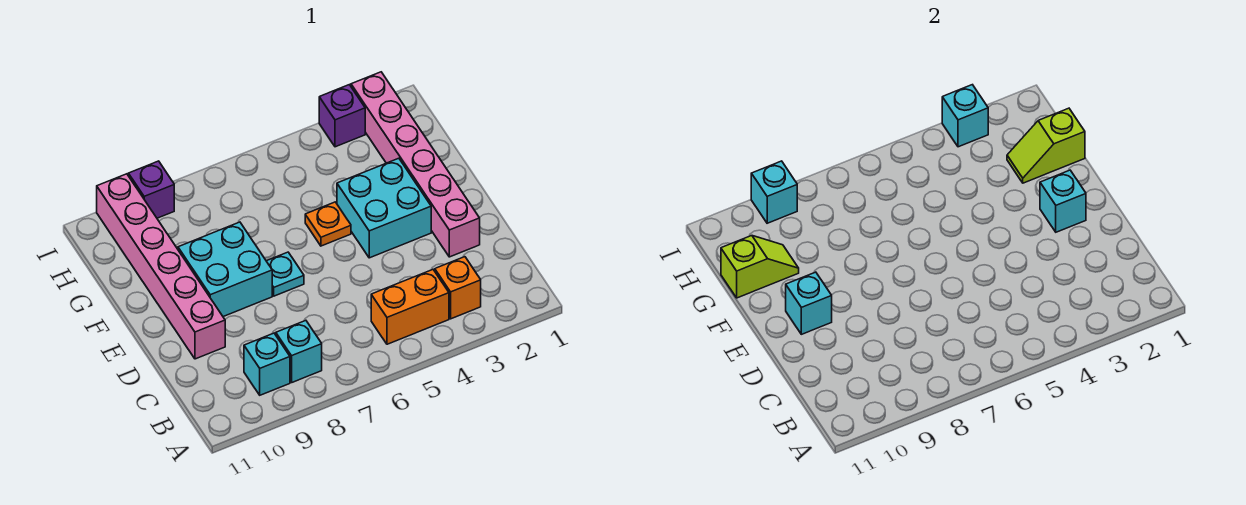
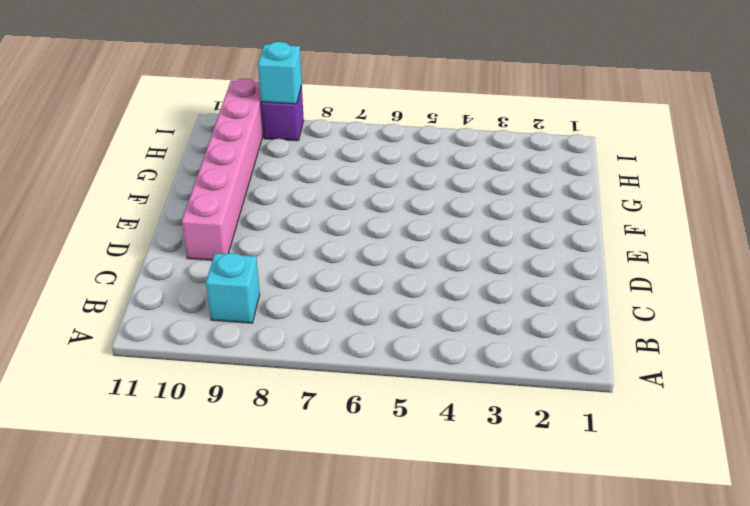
none -> orange 1x1 brick [435,257,481,319]
none -> orange 1x2 brick [371,270,449,344]
none -> cyan 1x1 brick [276,321,322,382]

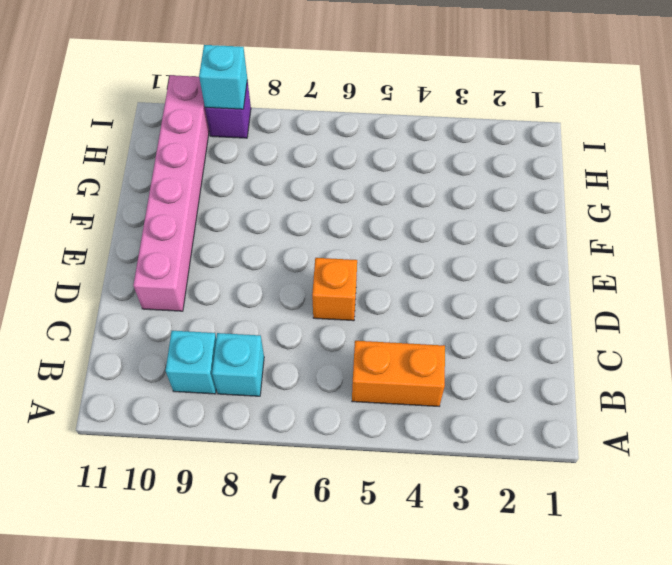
orange 1x1 brick [312,258,357,321] -> orange 1x1 brick moved to [435,257,481,319]
none -> pink 1x6 brick [351,72,480,257]
none -> cyan 2x2 brick [337,158,431,258]
none -> cyan 1x1 plate [267,252,304,296]

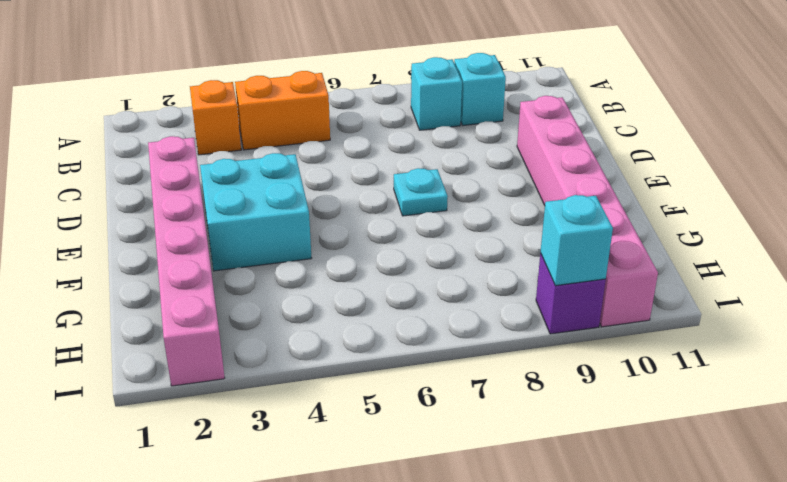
none -> cyan 2x2 brick [178,222,272,317]
none -> orange 1x1 plate [305,202,351,246]
none -> purple 1x1 brick [319,85,365,147]

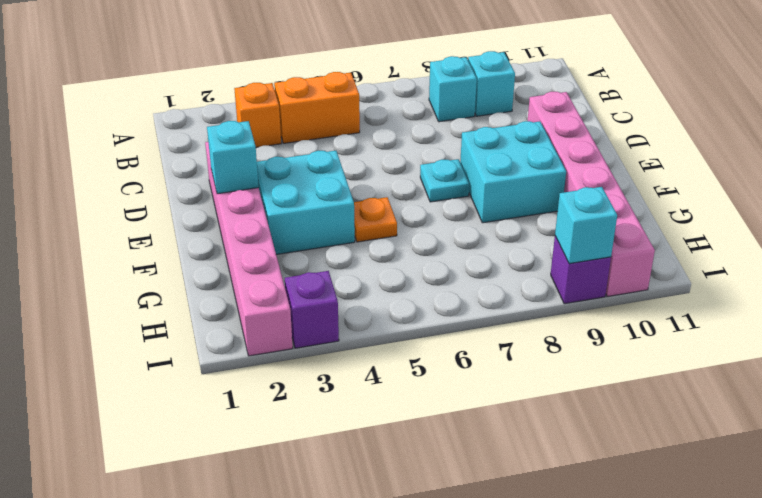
none -> cyan 1x1 brick [786,272,832,334]
none -> lime 1x2 slope [1007,108,1085,183]
none -> lime 1x2 slope [721,236,799,298]

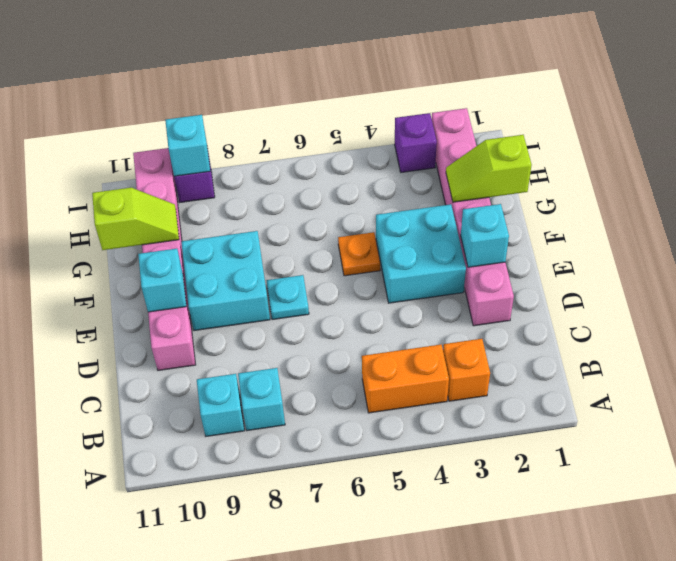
none -> cyan 1x1 brick [942,85,988,147]

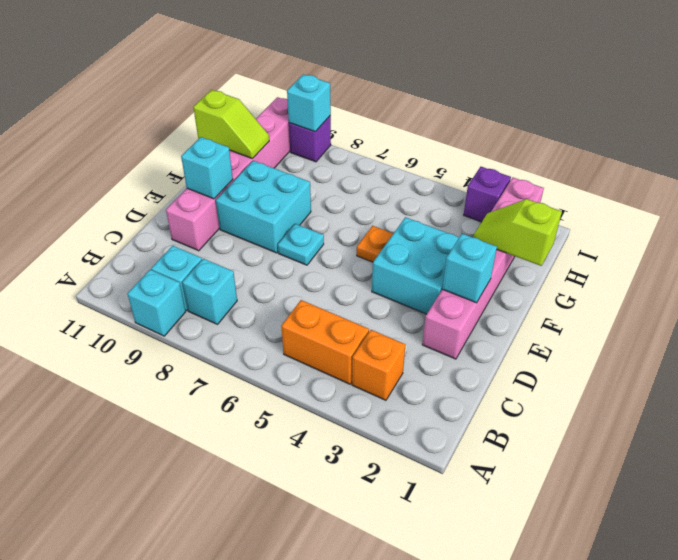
cyan 1x1 brick [128,270,186,336] -> cyan 1x1 brick moved to [942,85,988,147]

